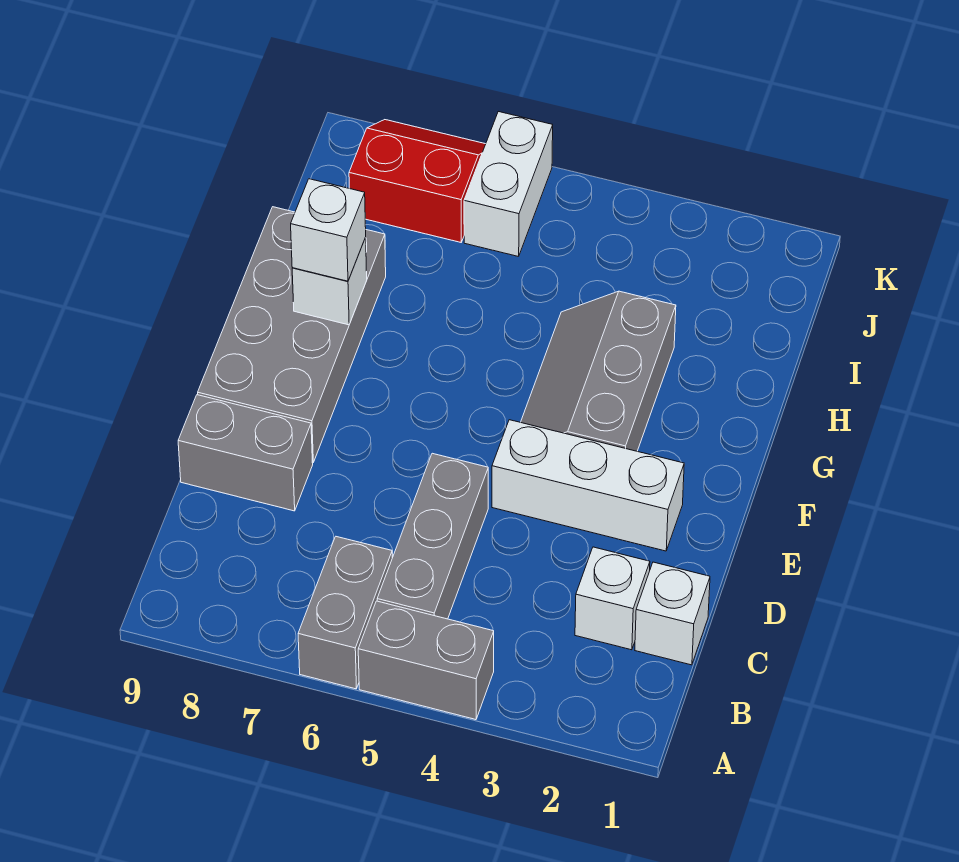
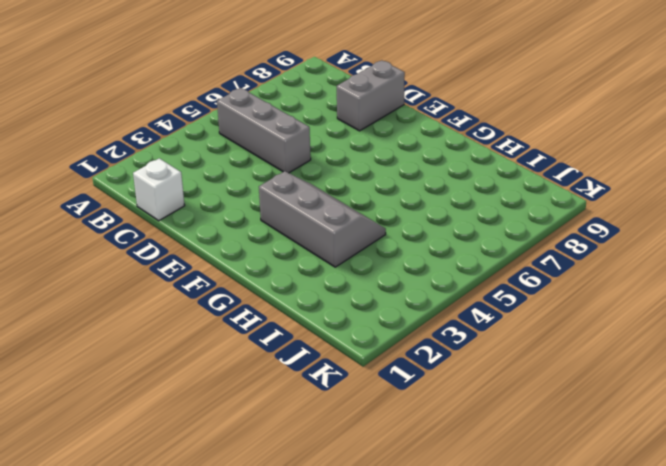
none -> grey 1x2 brick [358,601,494,720]
none -> grey 1x2 brick [298,537,392,689]
none -> white 1x1 brick [575,547,650,650]

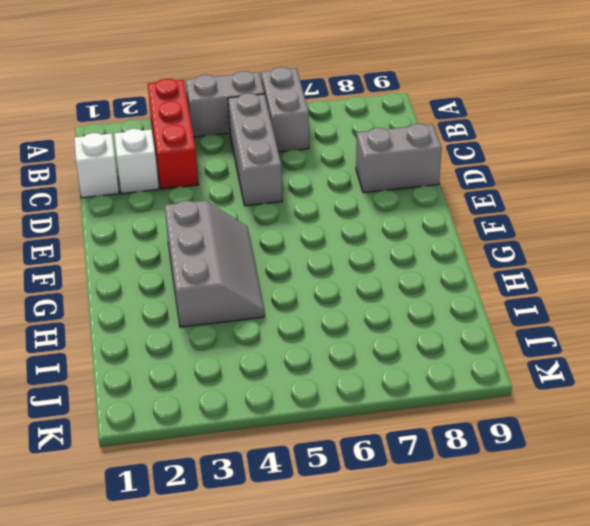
red 1x3 brick [148,79,198,189] -> none
none -> white 1x3 brick [492,420,684,551]
none -> grey 2x4 brick [198,207,386,463]
none -> white 1x2 brick [464,111,553,257]

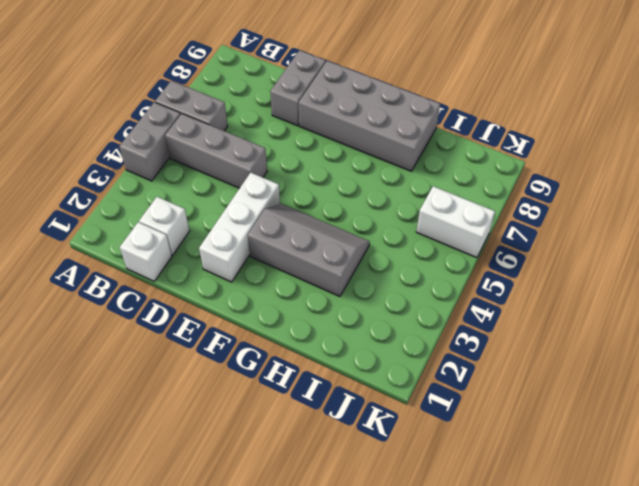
none -> red 2x2 slope [349,120,486,242]
none -> white 1x1 brick [292,237,367,325]
none -> white 1x1 brick [291,179,366,281]

